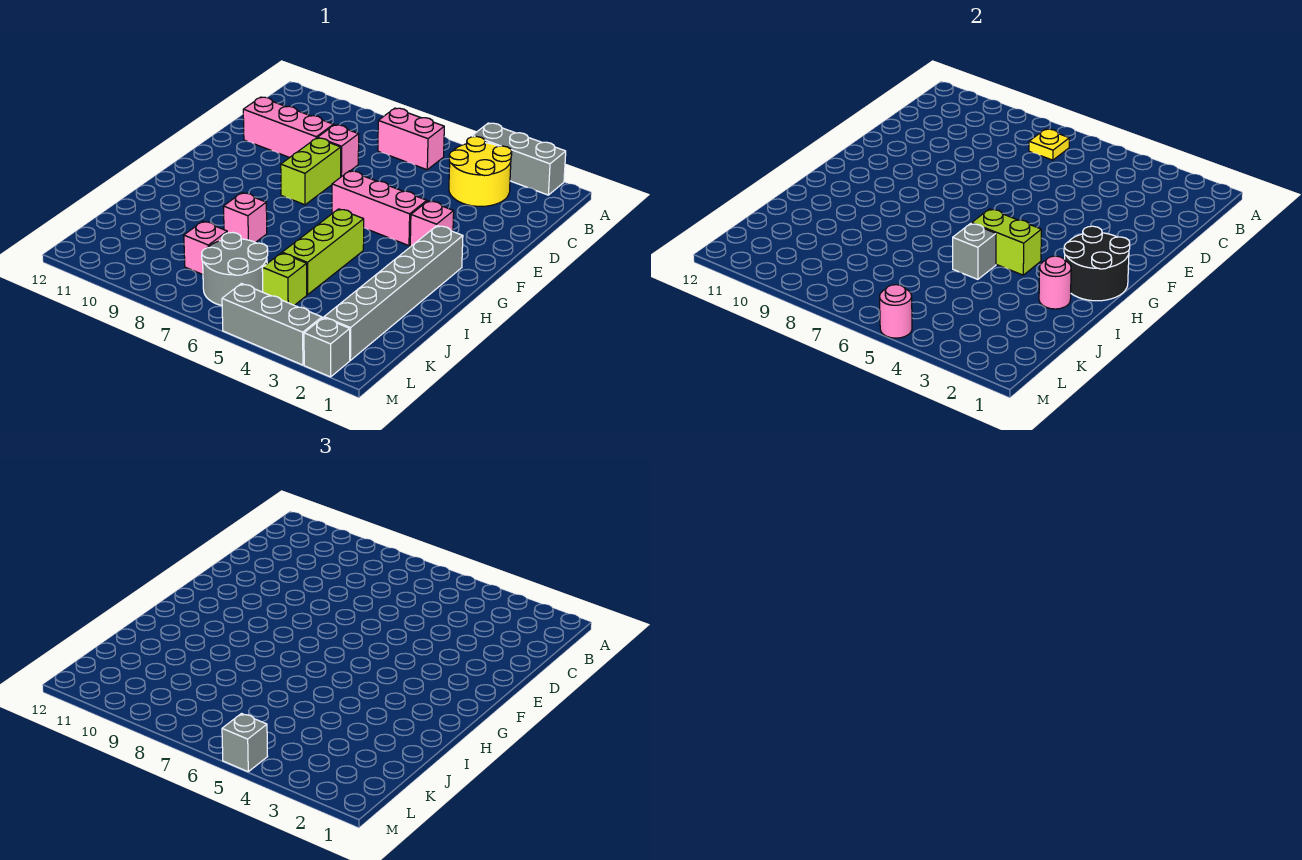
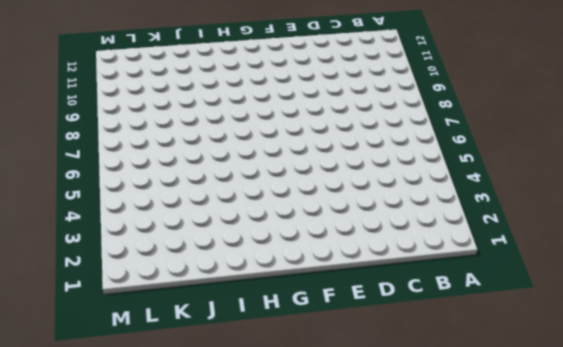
none -> grey 1x3 brick [472,123,566,195]
none -> yellow 2x2 round brick [449,136,512,206]
none -> pink 1x2 brick [378,108,444,170]

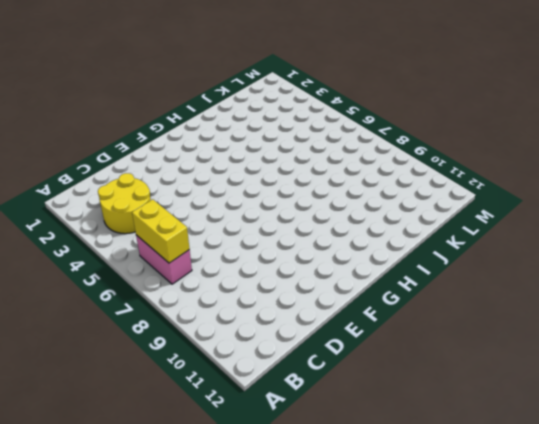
yellow 1x2 brick [132,199,190,263] -> yellow 1x1 plate [1029,129,1069,160]
none -> grey 1x3 brick [472,123,566,195]
none -> pink 1x1 brick [318,125,359,177]
none -> pink 1x3 brick [243,97,333,158]

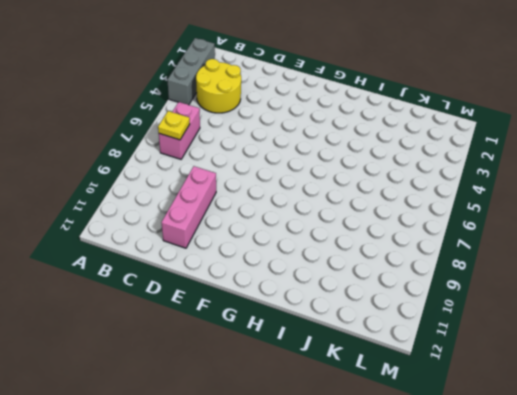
none -> pink 1x1 brick [318,125,359,177]
none -> lime 1x2 brick [281,138,341,205]
none -> pink 1x1 brick [410,201,454,246]

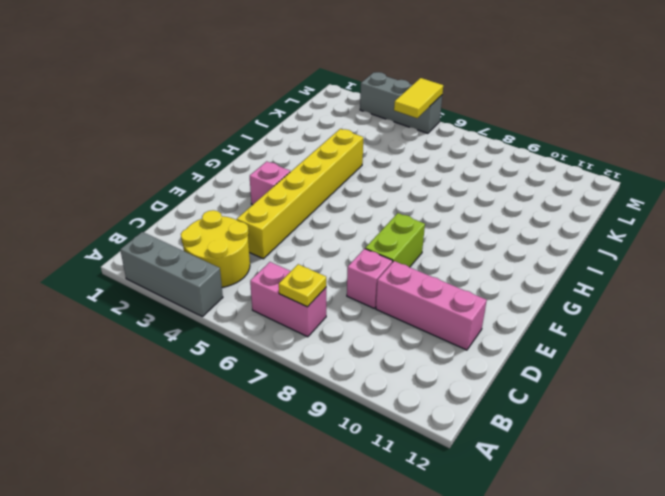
yellow 1x6 brick [237,129,363,259] -> pink 1x3 brick [332,171,427,246]
yellow 1x2 tile [394,78,443,118] -> pink 1x1 round brick [880,285,912,338]
none -> grey 1x6 brick [324,226,463,360]
none -> lime 1x3 brick [282,209,364,295]
none -> pink 1x1 brick [223,193,267,242]

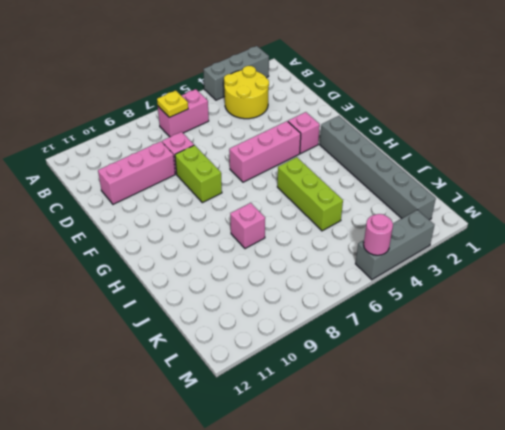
none -> lime 1x1 brick [262,253,307,305]
none -> grey 2x2 round brick [202,232,268,306]
none -> pink 1x1 brick [184,221,227,274]

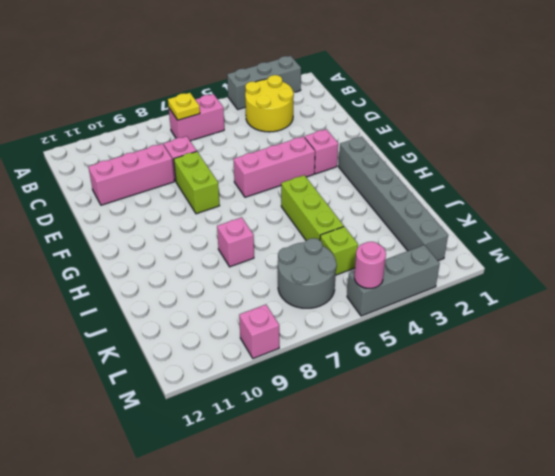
pink 1x1 brick [239,305,279,358] -> pink 1x1 brick moved to [184,221,227,274]
none -> grey 1x1 brick [304,318,350,377]
none -> black 2x2 round brick [1064,226,1130,301]
none -> lime 1x2 brick [972,209,1041,275]

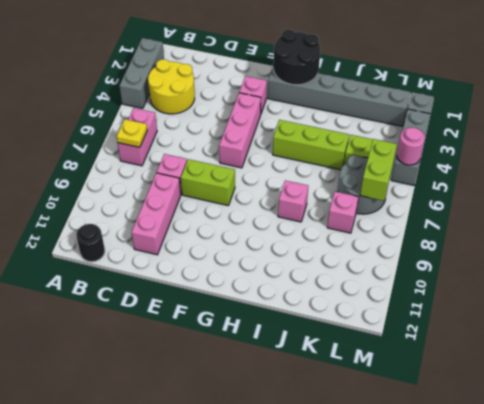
black 1x1 round brick [76,224,105,262] -> none
lime 1x2 brick [360,139,397,201] -> lime 1x2 brick moved to [972,209,1041,275]
none -> pink 1x1 round brick [1039,256,1071,309]
none -> grey 1x1 brick [953,223,996,279]
none -> grey 1x1 brick [222,714,268,772]

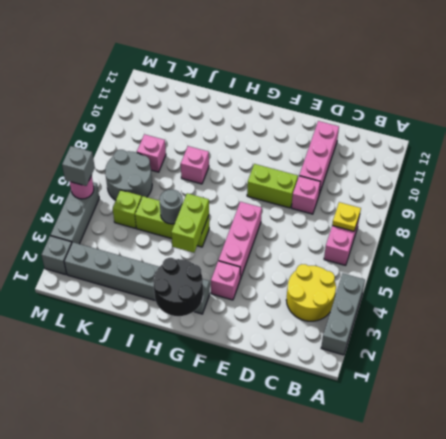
grey 1x1 round brick [159,189,183,224] -> grey 1x1 brick [953,223,996,279]
none -> pink 1x1 round brick [1039,256,1071,309]

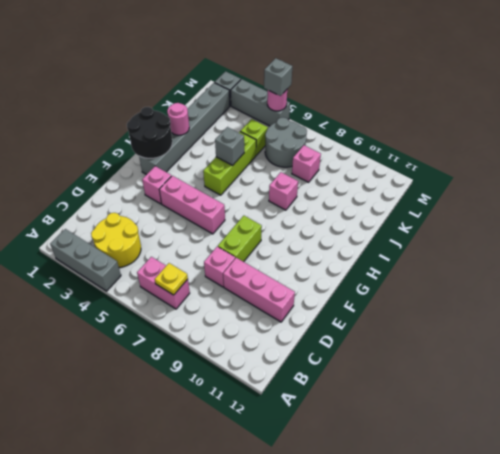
none -> lime 1x2 brick [972,209,1041,275]

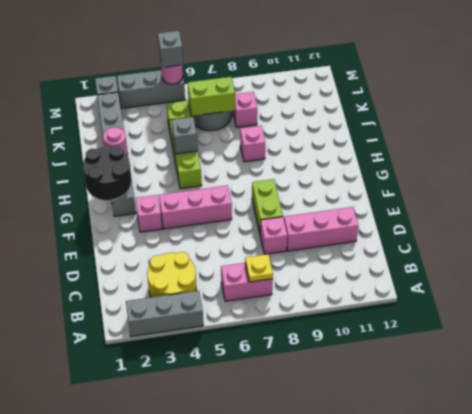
lime 1x2 brick [188,77,235,116] -> lime 1x2 brick moved to [972,209,1041,275]

